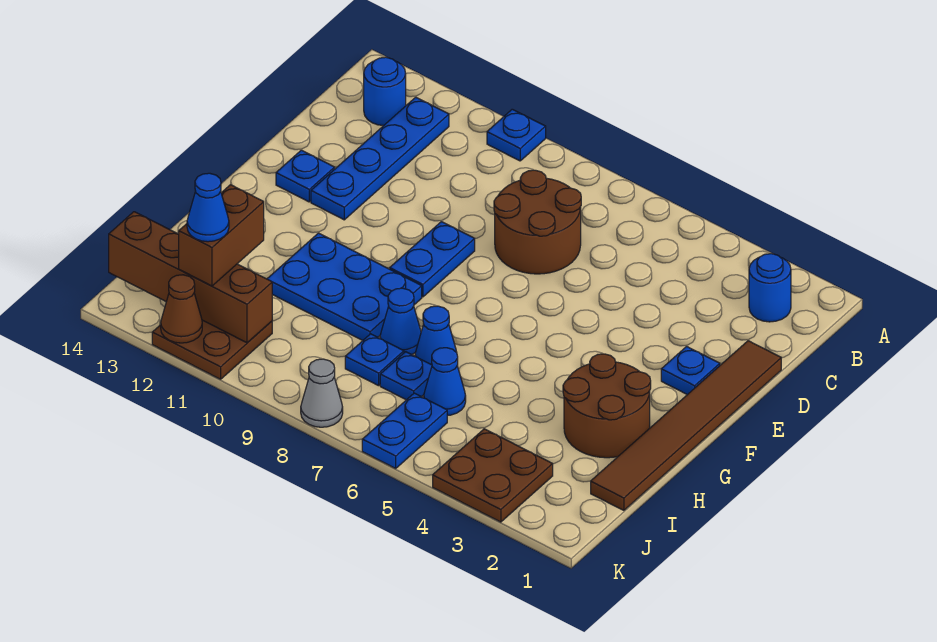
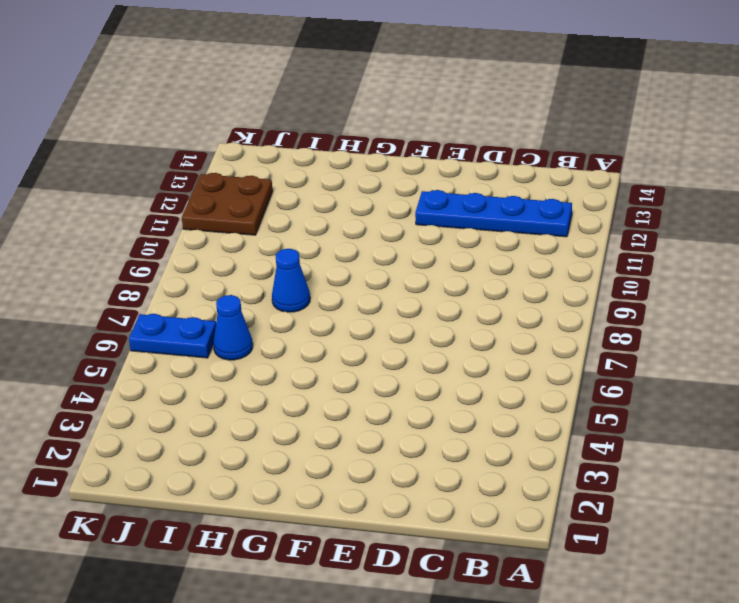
none -> blue 1x1 plate [487,109,546,161]
none -> blue 1x1 round brick [749,254,791,322]
none -> blue 1x1 round brick [364,57,406,126]

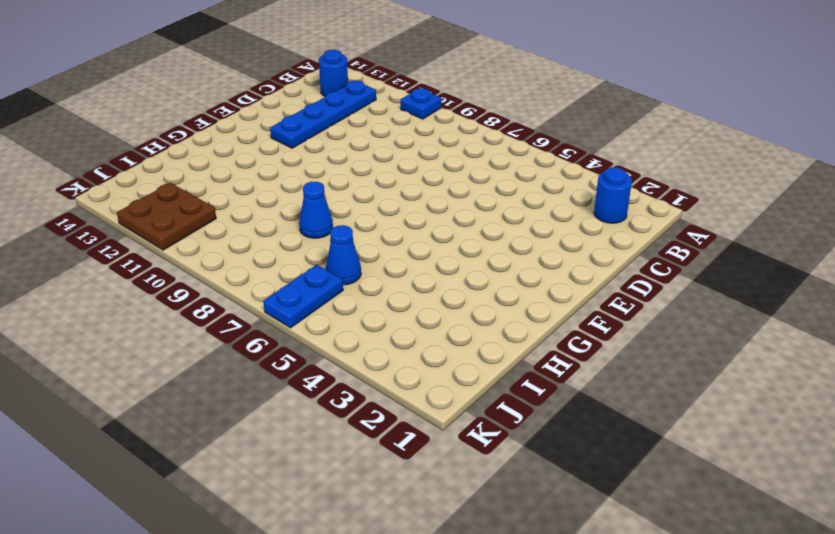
none -> brown 2x2 round brick [494,170,581,274]
none -> brown 1x6 tile [591,341,781,510]
none -> blue 1x1 plate [661,346,720,395]

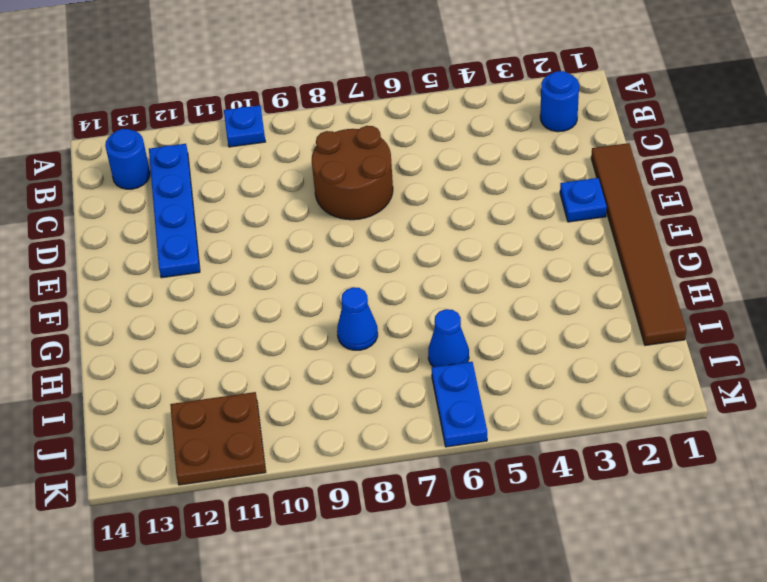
none -> blue 1x2 plate [390,222,475,297]
none -> blue 1x1 plate [276,150,335,202]
none -> brown 2x2 round brick [563,354,651,458]

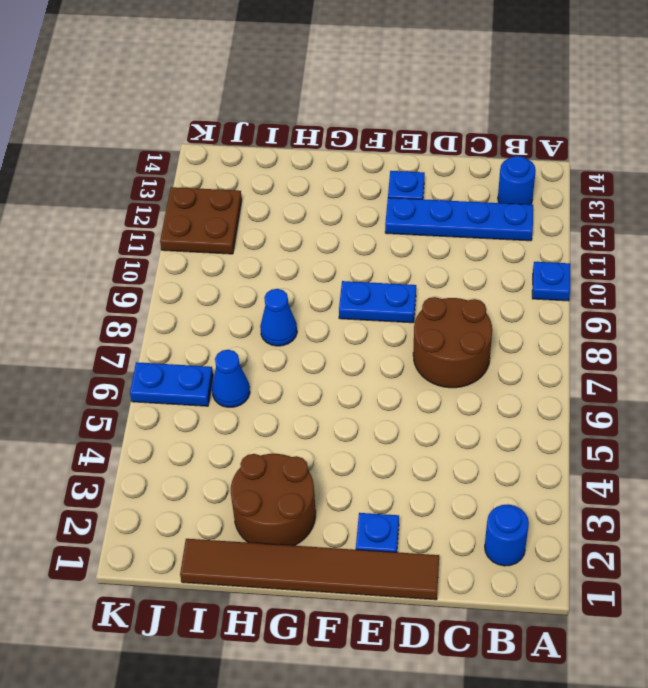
none -> blue 2x3 plate [267,233,422,340]
none -> blue 1x1 cone [415,306,457,365]
none -> blue 1x1 plate [380,352,432,400]

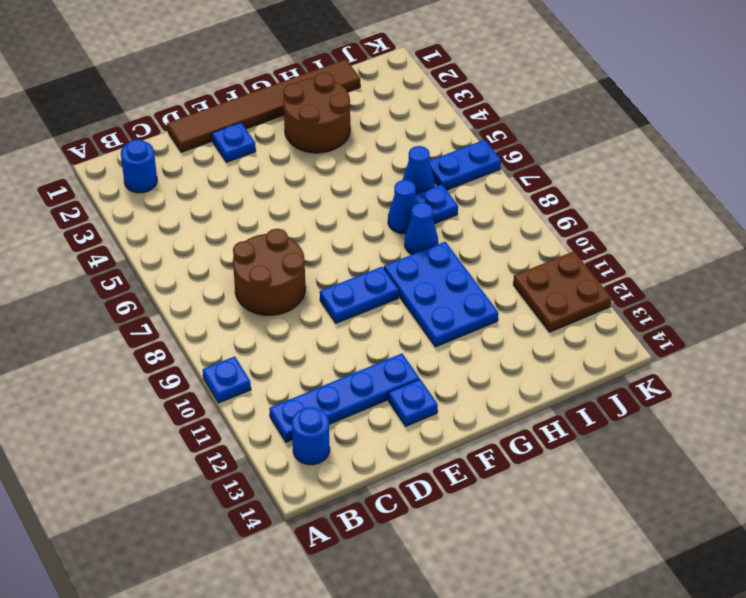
none -> blue 1x1 plate [345,334,404,386]
none -> brown 2x2 plate [433,429,553,522]
none -> grey 1x1 cone [301,359,343,427]

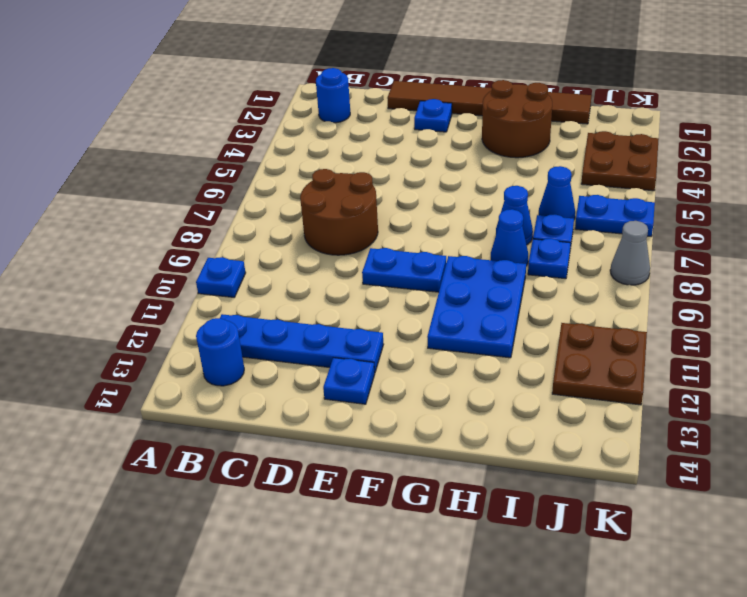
none -> brown 1x4 brick [109,212,272,343]
none -> brown 1x1 cone [161,275,202,343]
none -> brown 1x2 brick [179,185,264,286]

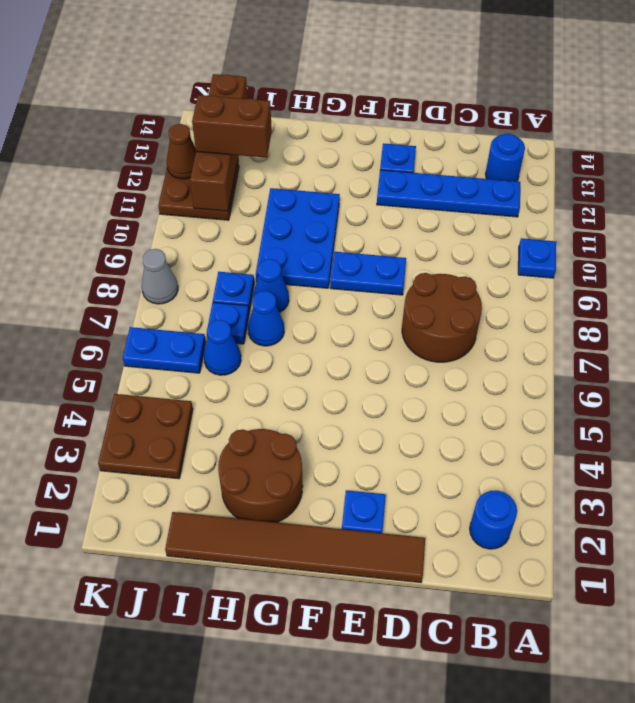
none -> blue 1x1 cone [187,173,229,242]

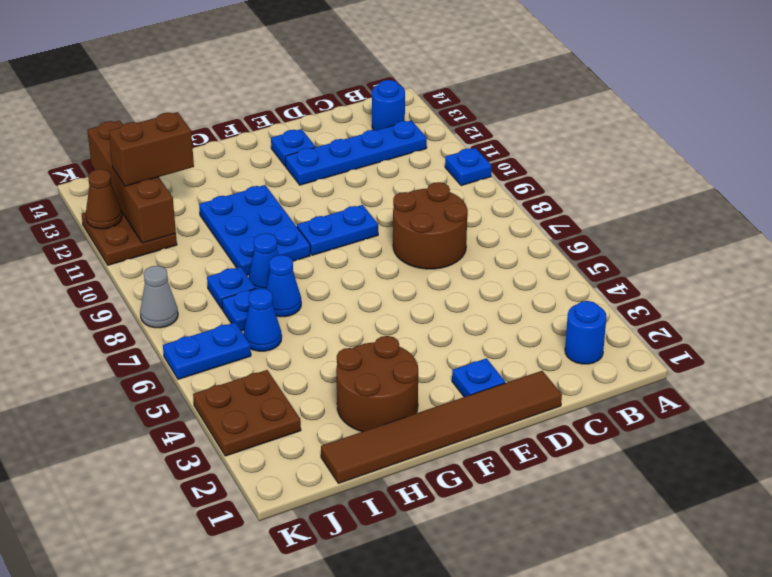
none -> blue 1x1 cone [187,173,229,242]

